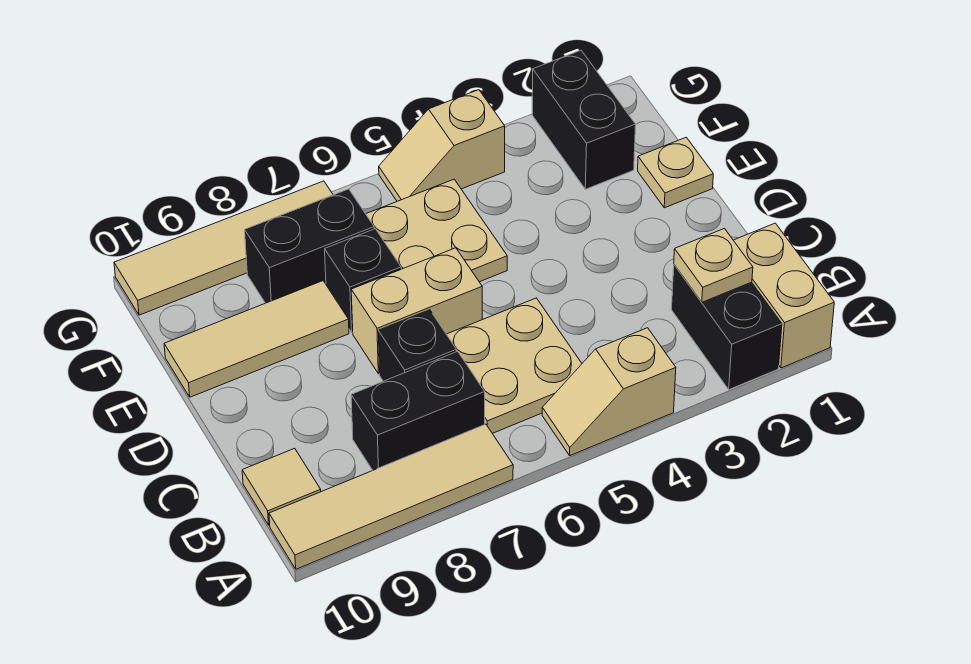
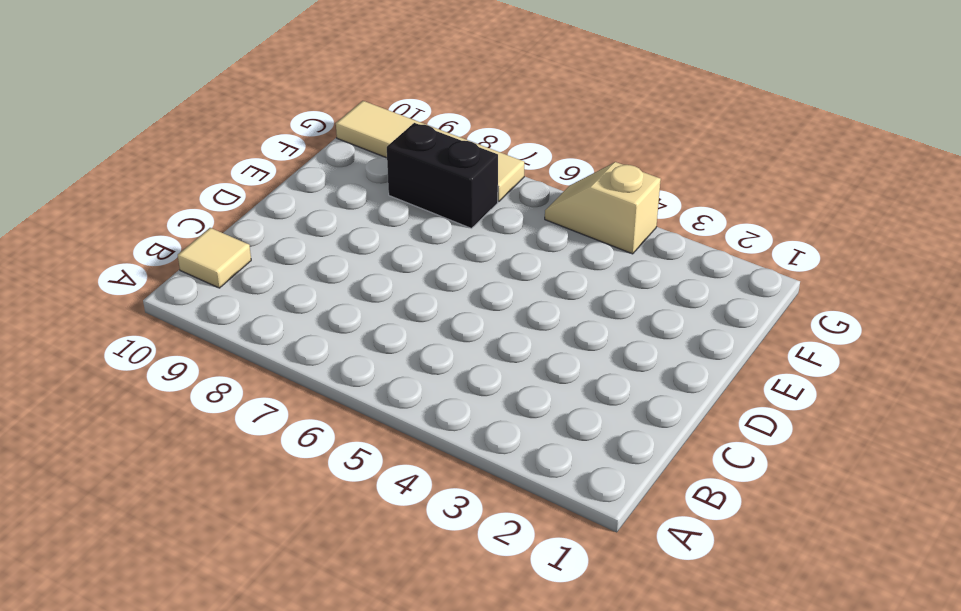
none -> tan 1x2 brick [733,223,834,368]
none -> black 1x2 brick [671,265,782,390]
none -> tan 1x2 slope [542,328,676,455]

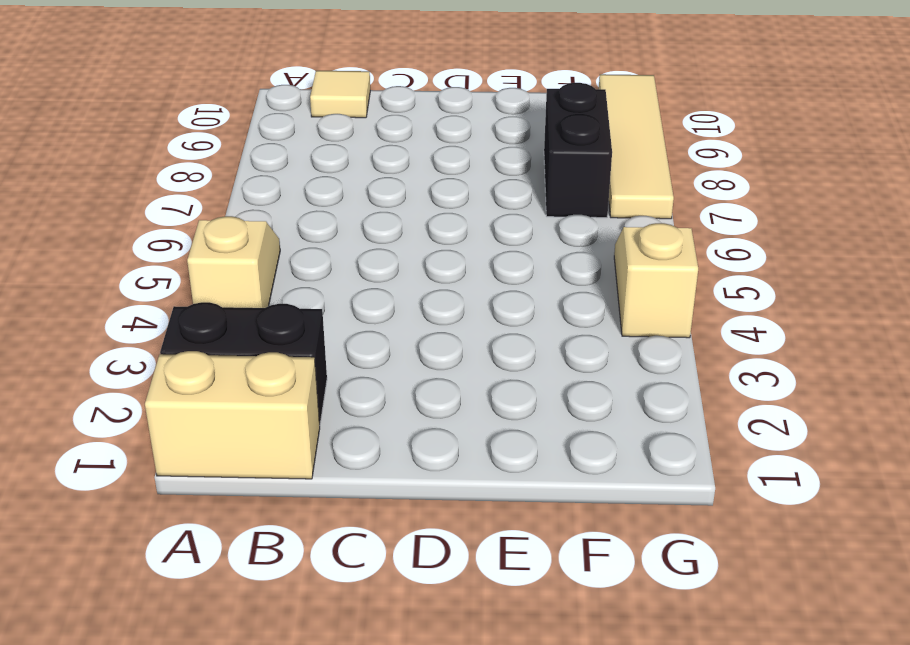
none -> tan 1x4 tile [269,424,513,569]
none -> tan 2x2 plate [447,298,582,434]
none -> black 1x2 brick [351,351,485,470]

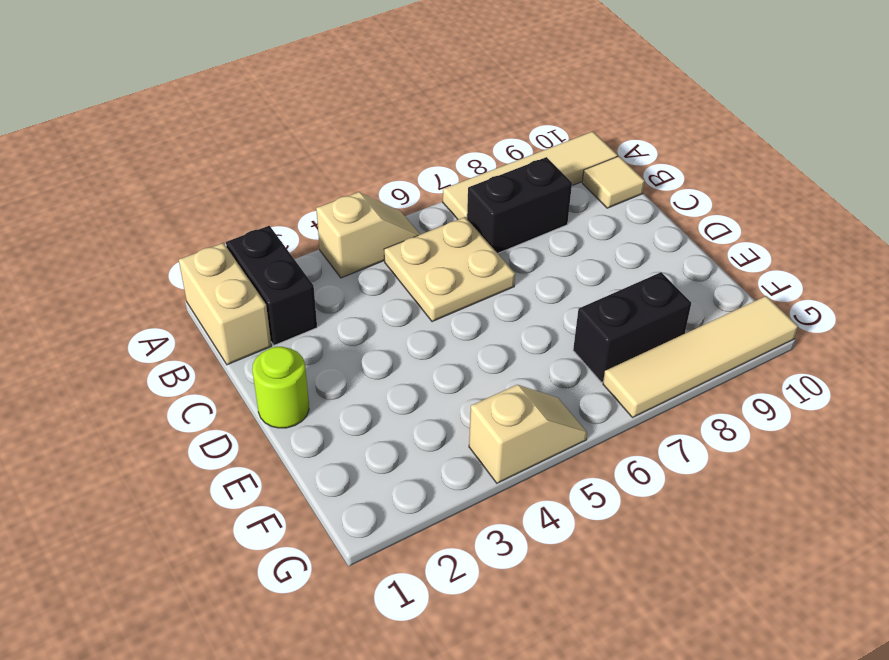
lime 1x1 round brick [252,347,309,428] -> none
none -> black 1x1 brick [378,310,456,381]
none -> tan 1x2 brick [351,248,482,374]
none -> tan 1x1 plate [638,137,713,208]

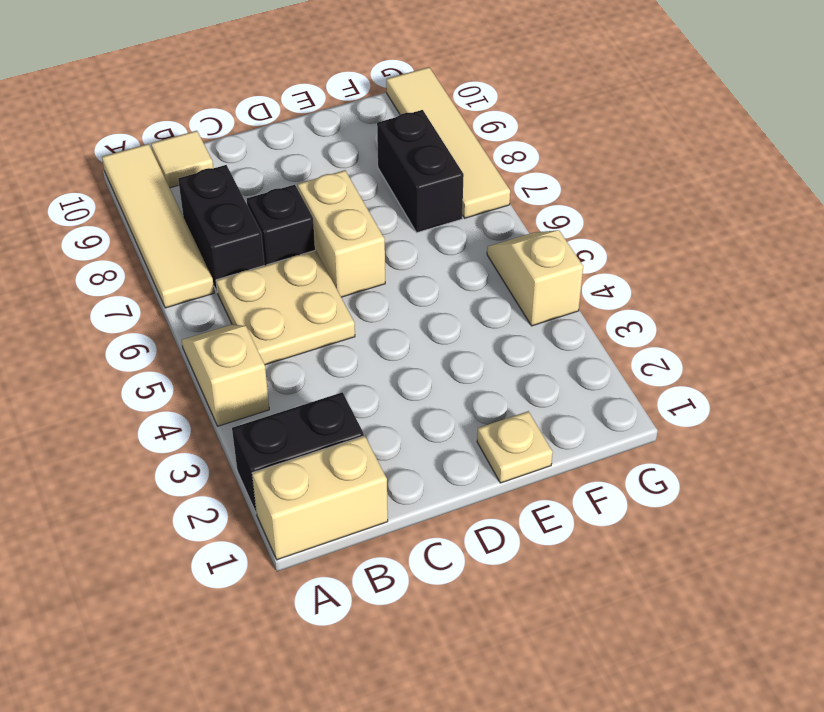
none -> tan 2x2 plate [366,179,507,282]
none -> black 1x1 brick [325,229,401,332]
none -> tan 1x3 tile [164,281,349,397]

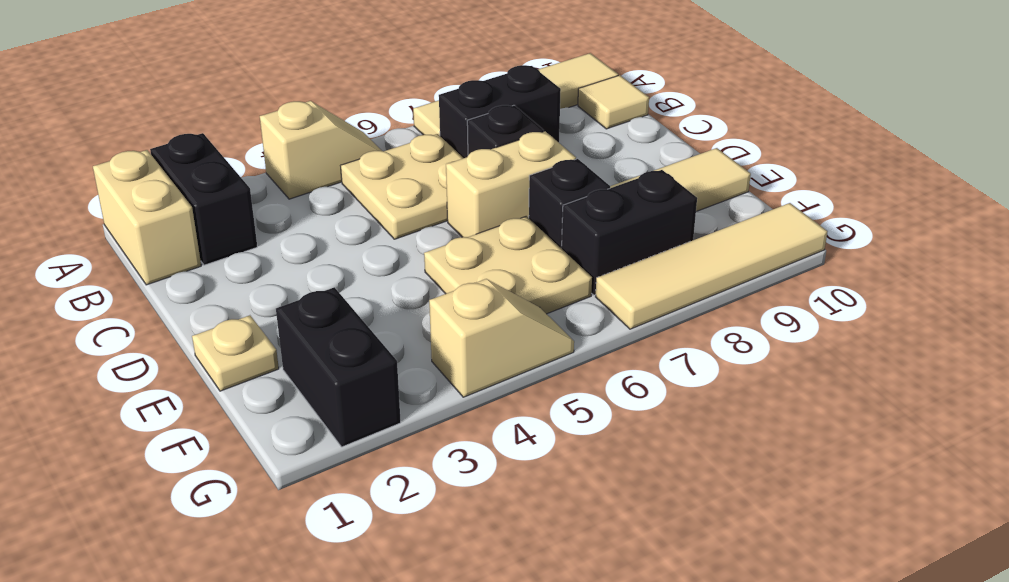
none -> tan 1x1 plate [674,229,753,302]

